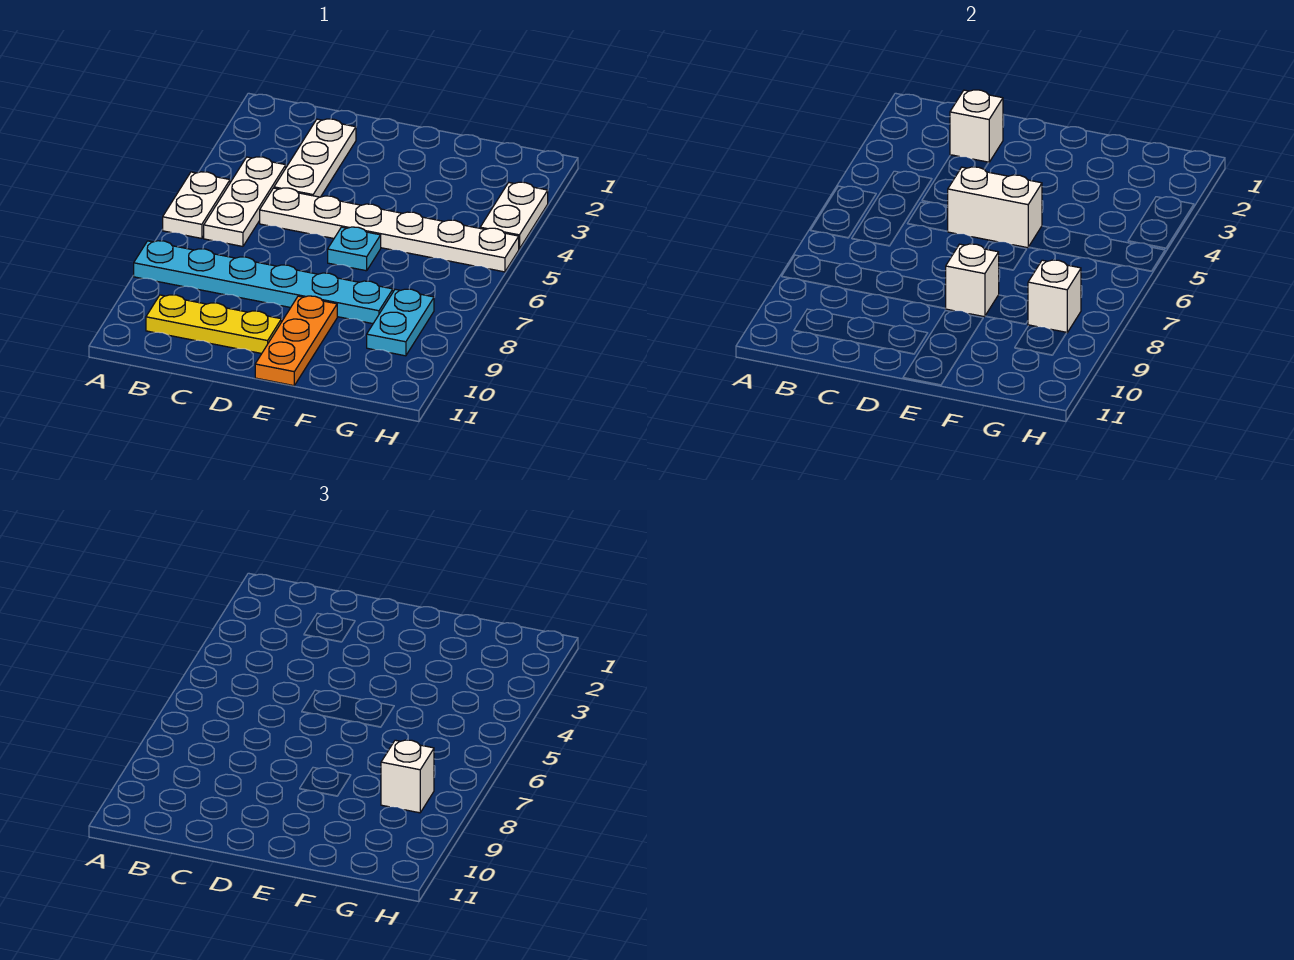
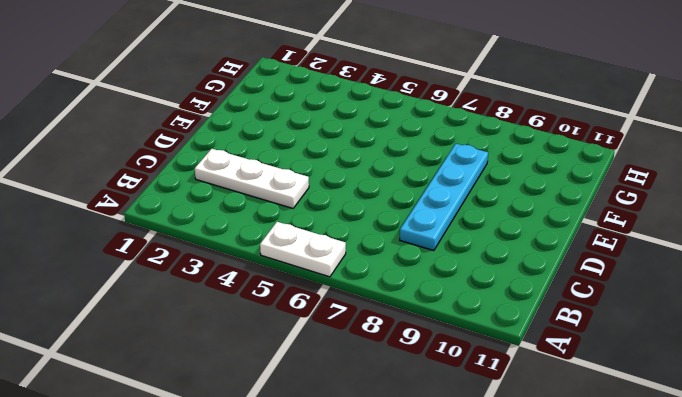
cyan 1x4 plate [400,144,488,251] -> cyan 1x6 plate [134,241,393,324]
none -> white 1x3 plate [204,157,286,246]
none -> yellow 1x3 plate [146,295,281,353]
none -> white 1x6 plate [260,188,519,272]

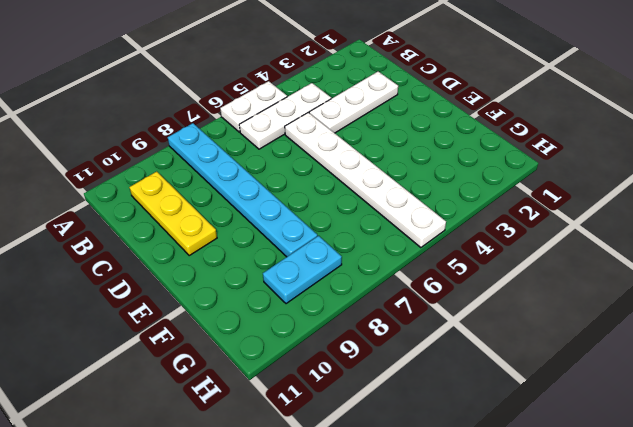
none -> cyan 1x1 plate [328,227,381,271]
none -> orange 1x3 plate [255,296,337,386]
none -> white 1x2 plate [480,182,548,249]

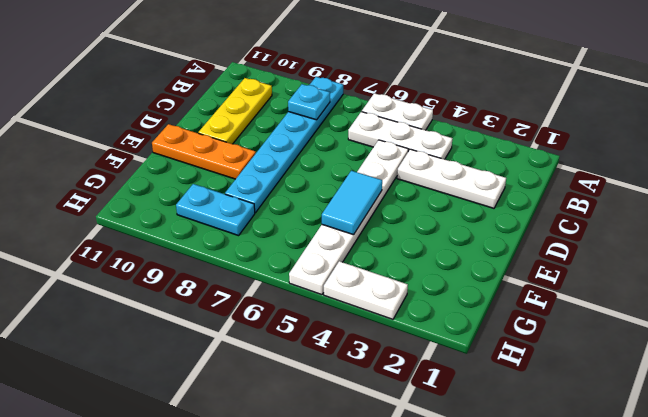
cyan 1x1 plate [288,84,330,120] -> cyan 1x1 plate moved to [328,227,381,271]
cyan 1x2 tile [322,171,382,235] -> white 1x2 brick [947,167,1042,248]
none -> white 1x1 brick [950,90,1003,163]
none -> white 1x1 brick [945,244,999,317]
none -> white 1x1 brick [1028,260,1081,333]

